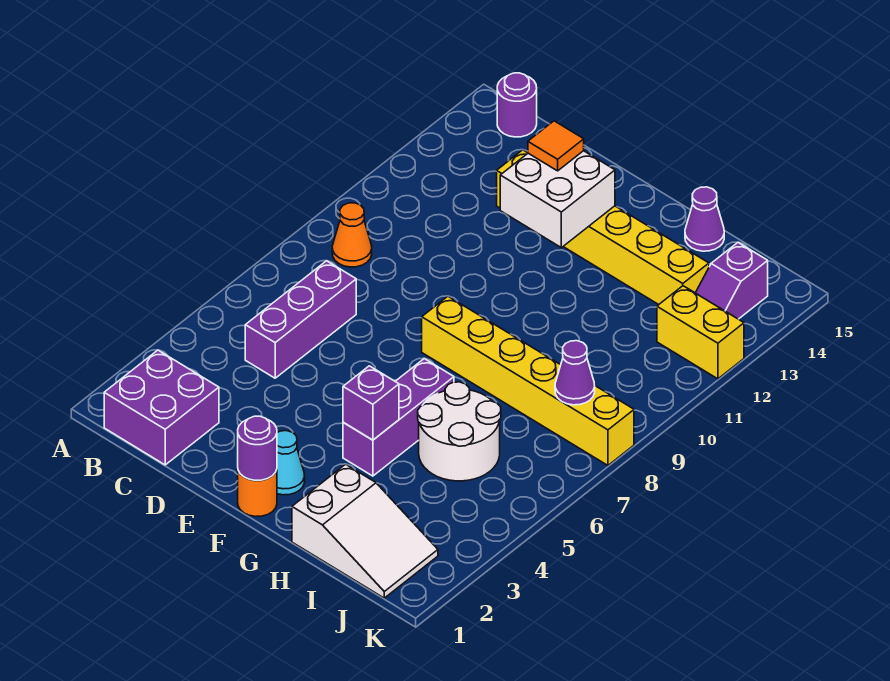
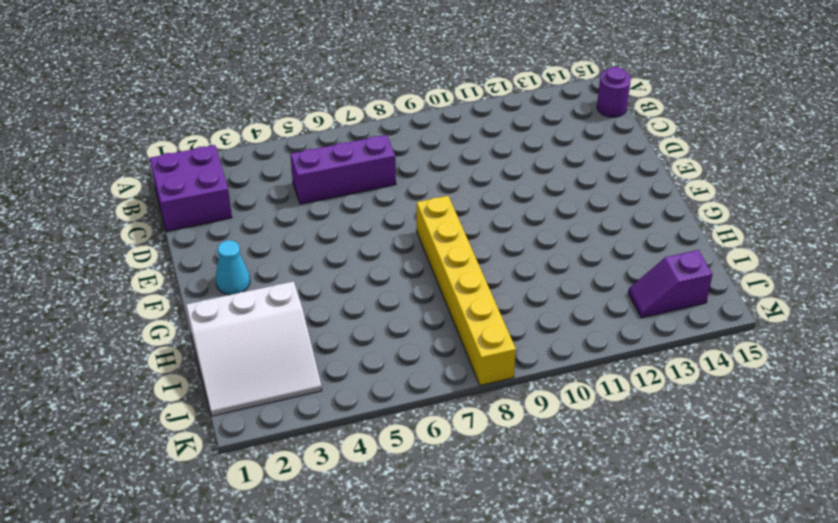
white 3x3 slope [186,281,322,416] -> white 2x3 slope [292,464,438,598]
none -> orange 1x1 cone [332,203,372,267]
none -> yellow 1x6 brick [497,150,709,305]
none -> orange 1x1 round brick [238,470,277,517]

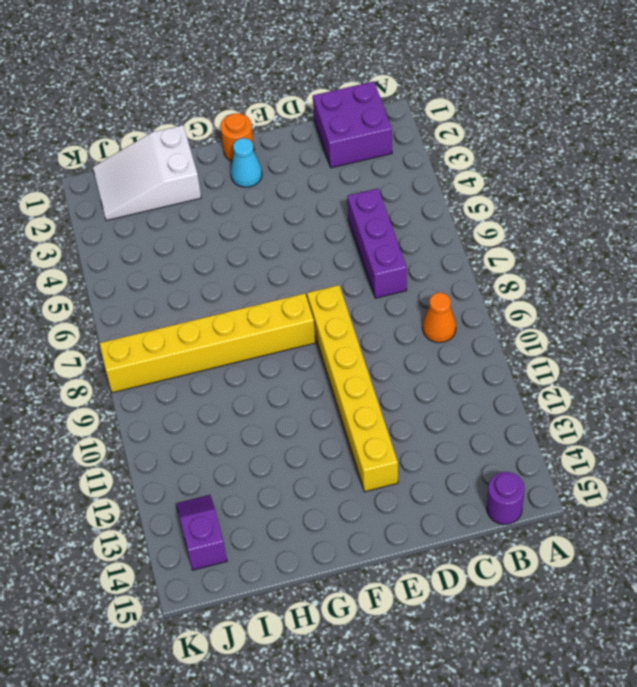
yellow 1x6 brick [307,285,398,492] -> yellow 1x6 brick turned to [497,150,709,305]
none -> purple 1x3 brick [343,359,454,476]
none -> white 2x2 round brick [418,382,501,481]
none -> purple 1x1 cone [685,187,724,251]

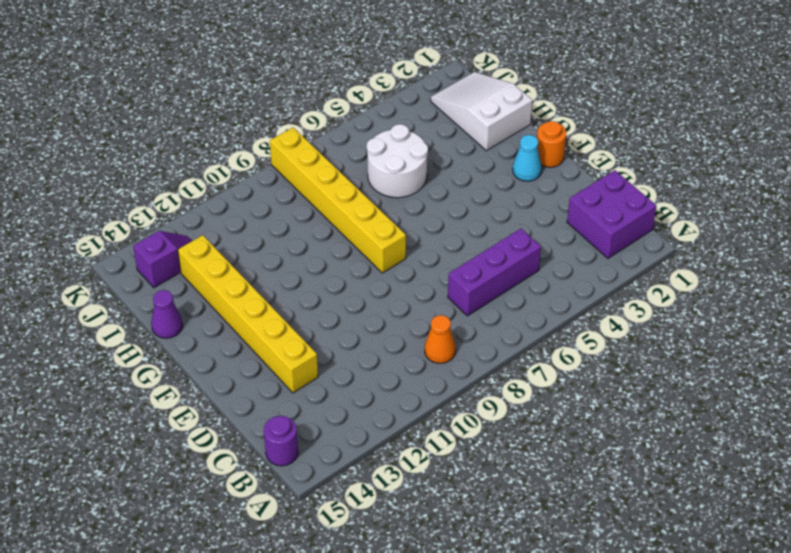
none -> purple 1x3 brick [343,359,454,476]
none -> yellow 1x2 brick [657,286,744,379]
none -> white 2x2 brick [500,151,615,248]

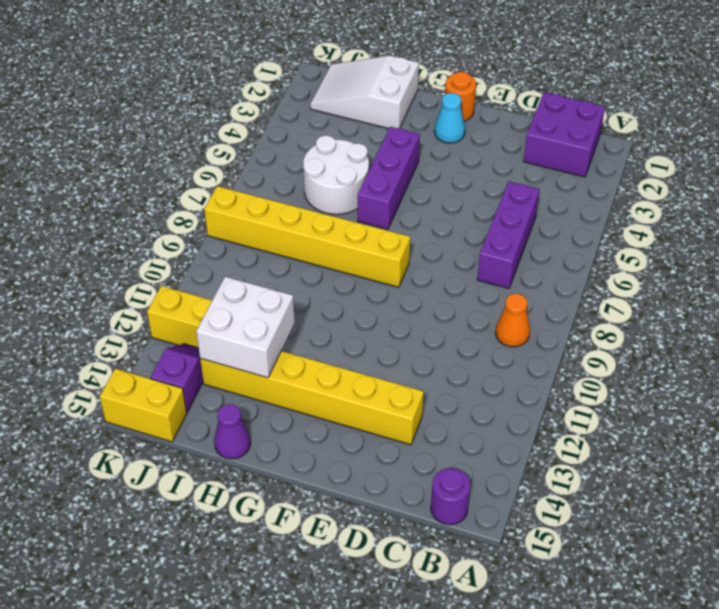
white 2x2 brick [196,277,295,378] -> white 2x2 brick moved to [500,151,615,248]
yellow 1x2 brick [100,369,187,442] -> none
none -> purple 1x1 round brick [238,416,277,480]
none -> purple 1x1 brick [343,366,399,440]
none -> purple 1x1 cone [555,341,595,405]

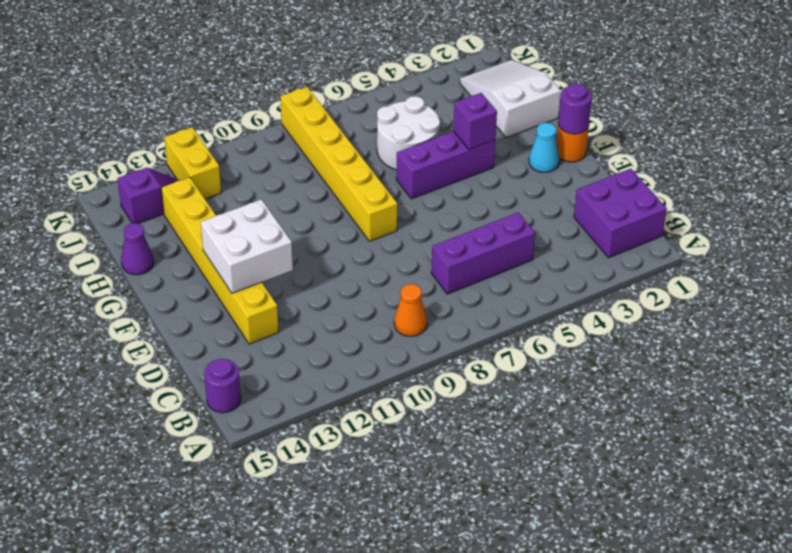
none -> purple 1x1 cone [555,341,595,405]
none -> orange 1x1 tile [528,121,584,171]

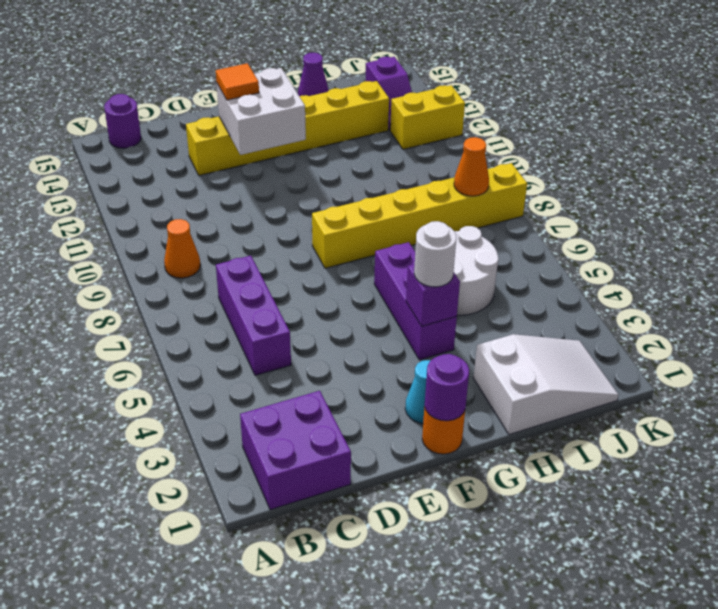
white 1x1 round brick [414,221,456,287] -> none
orange 1x1 cone [454,137,489,196] -> purple 1x1 cone [555,341,595,405]

